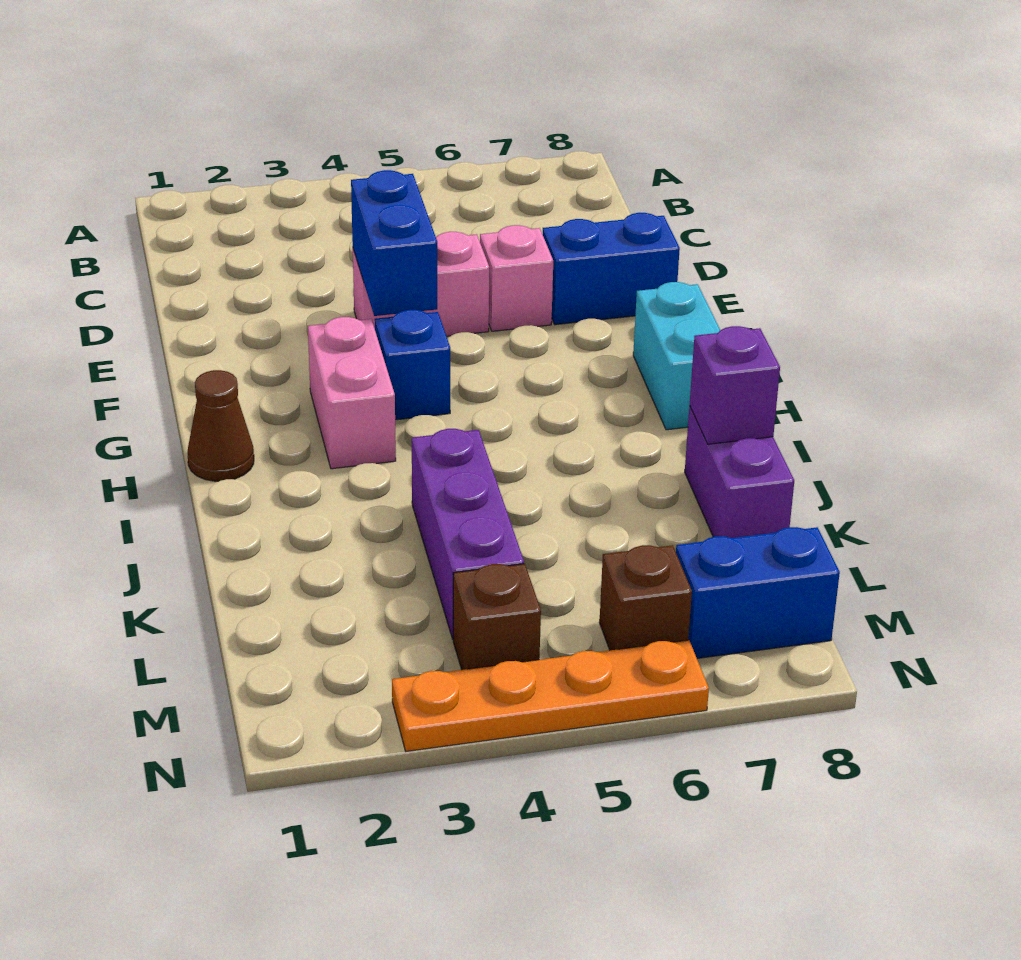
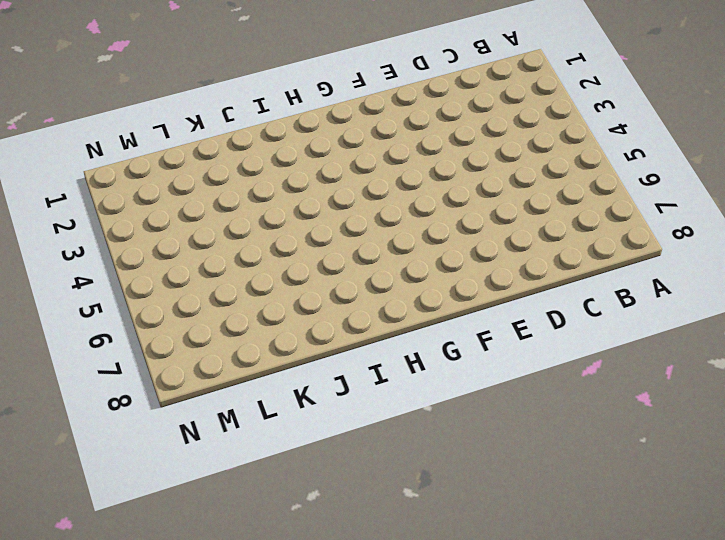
none -> pink 1x2 brick [353,232,489,336]
none -> pink 1x1 brick [480,225,553,331]
none -> blue 1x2 brick [543,213,680,325]

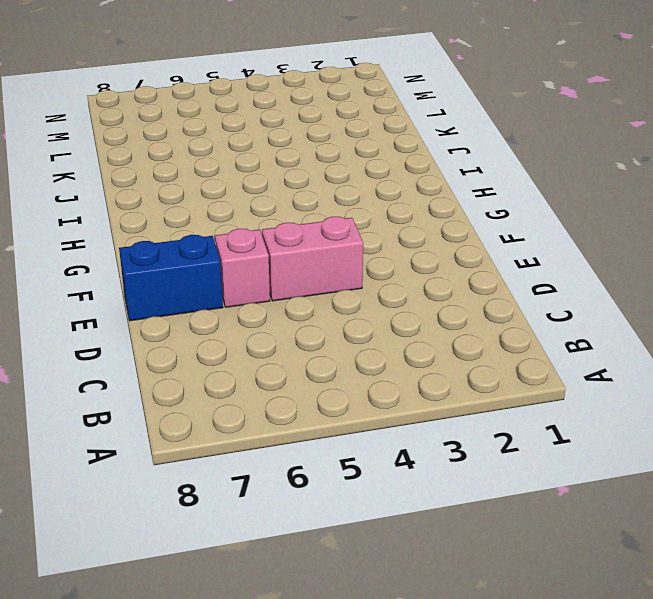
none -> pink 1x2 brick [308,317,396,469]
none -> blue 1x1 brick [375,310,450,420]
none -> cyan 1x2 brick [633,282,720,430]

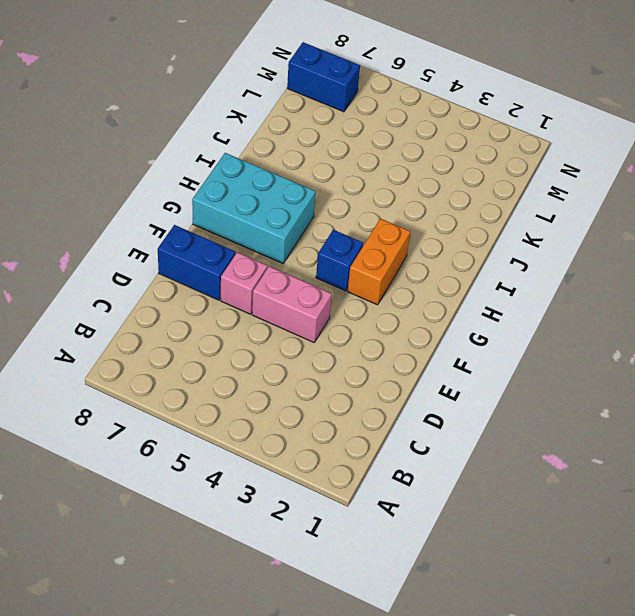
orange 1x2 brick [348,218,410,305] -> pink 1x2 brick [308,317,396,469]
cyan 2x3 brick [192,153,316,264] -> cyan 1x2 brick [633,282,720,430]
none -> brown 1x1 cone [188,370,254,481]
none -> purple 1x3 brick [412,429,524,639]
none -> purple 1x2 brick [685,406,794,538]

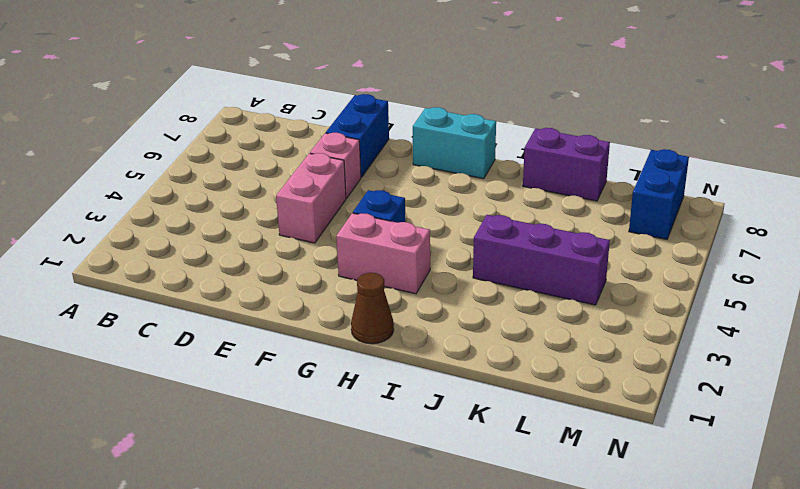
none -> brown 1x1 brick [453,564,541,670]
none -> brown 1x1 brick [599,545,692,650]
none -> orange 1x4 plate [392,640,709,751]

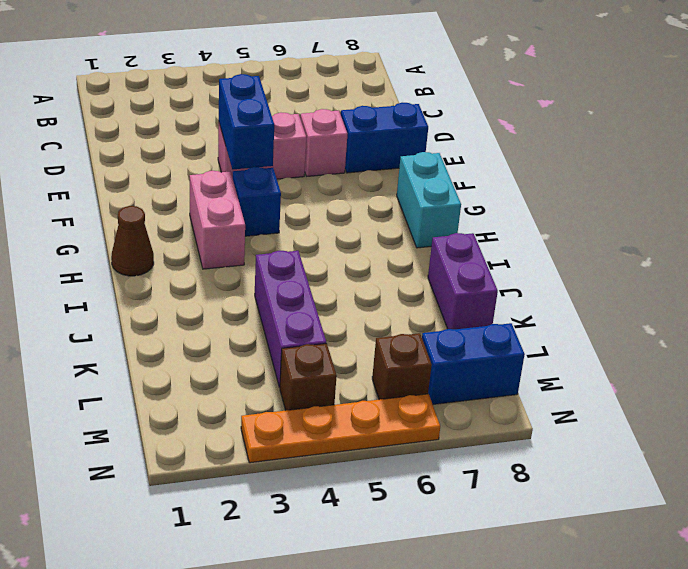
none -> purple 1x1 brick [690,326,780,444]

